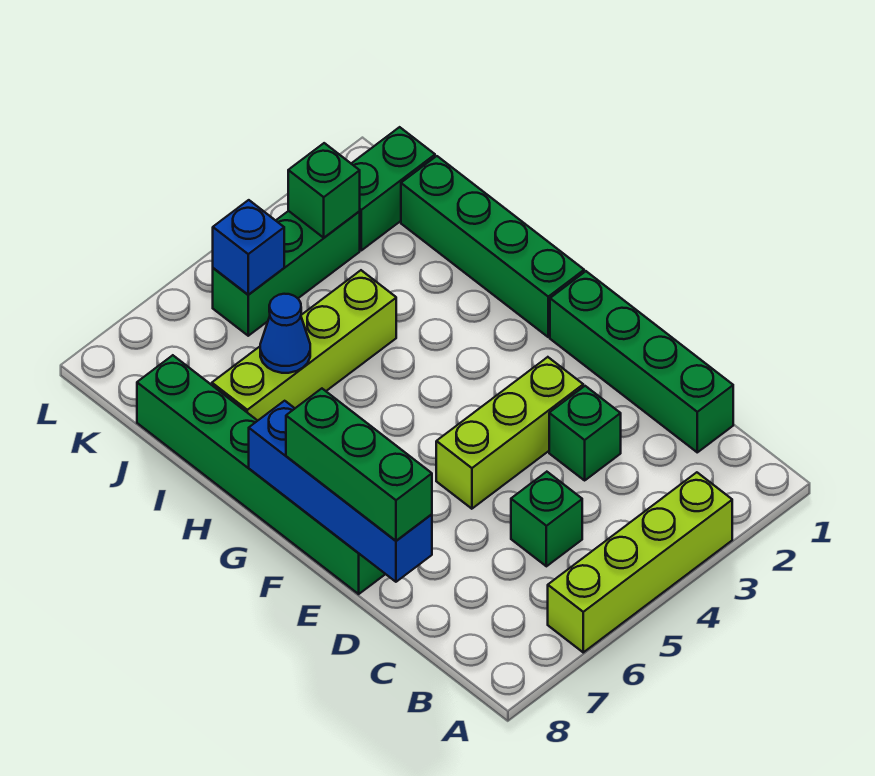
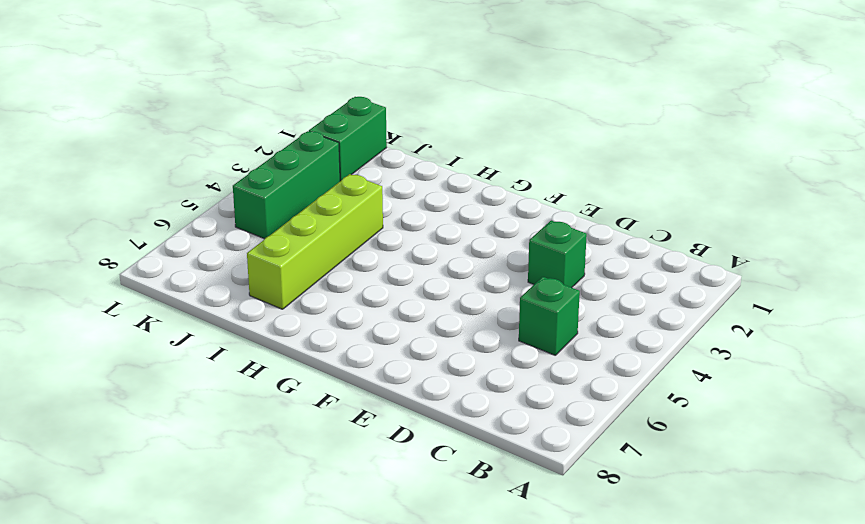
none -> lime 1x4 brick [548,472,732,652]
none -> green 1x4 brick [550,271,733,452]
none -> lime 1x3 brick [436,357,583,509]

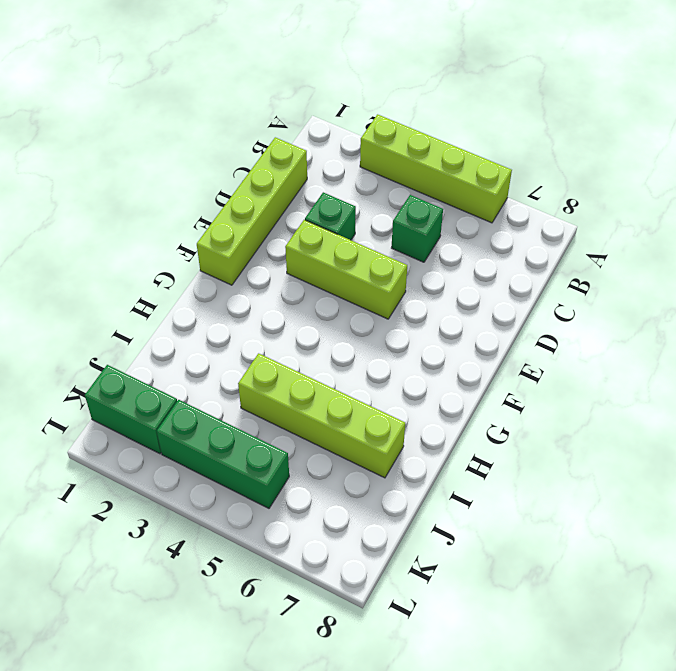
lime 1x4 brick [197,137,307,285] -> green 1x4 brick [550,271,733,452]
none -> green 1x6 brick [137,355,385,594]
none -> green 1x4 brick [401,156,584,337]
none -> blue 1x4 brick [249,401,432,582]

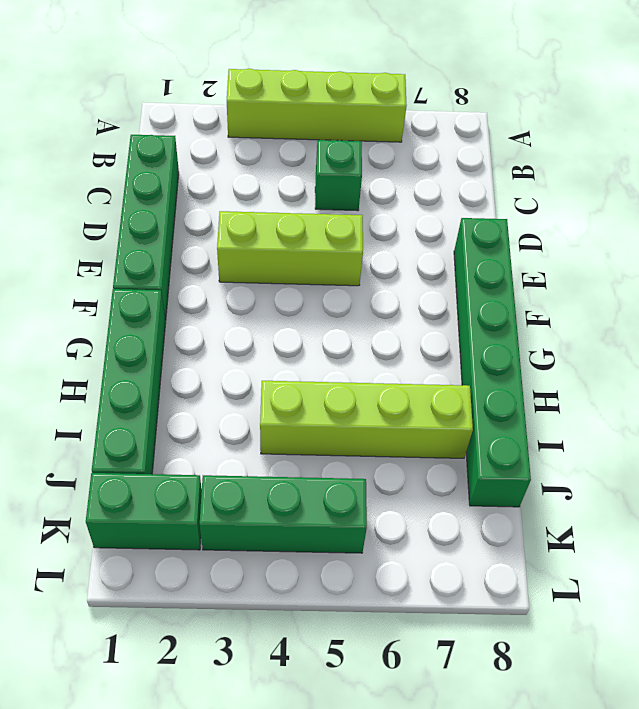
none -> green 1x1 brick [549,386,621,480]
none -> blue 1x4 brick [249,401,432,582]
none -> blue 1x1 cone [260,294,310,373]

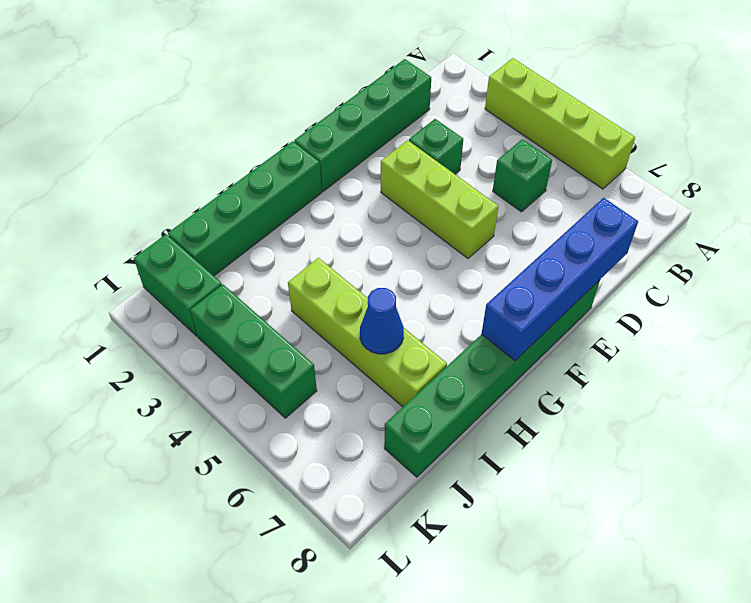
none -> green 1x1 brick [288,143,360,238]
none -> blue 1x1 brick [213,200,284,295]
none -> green 1x3 brick [286,389,432,541]

